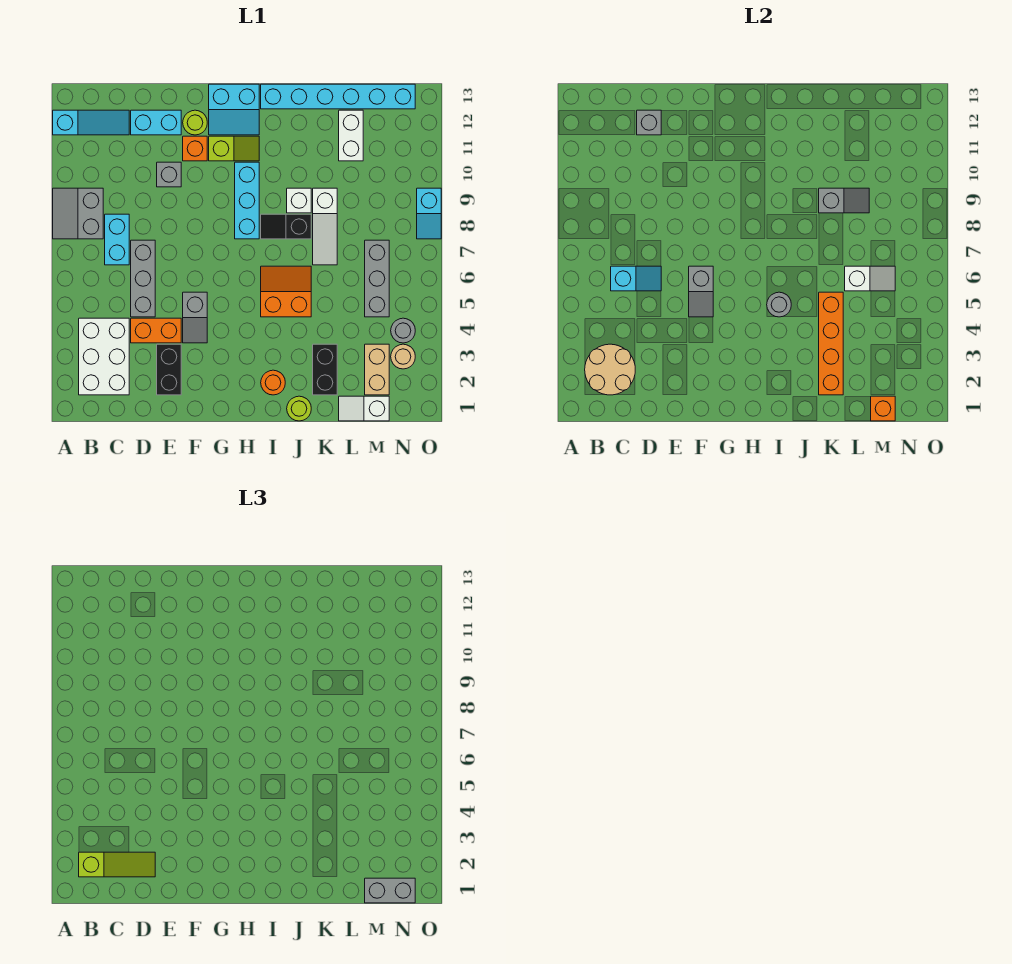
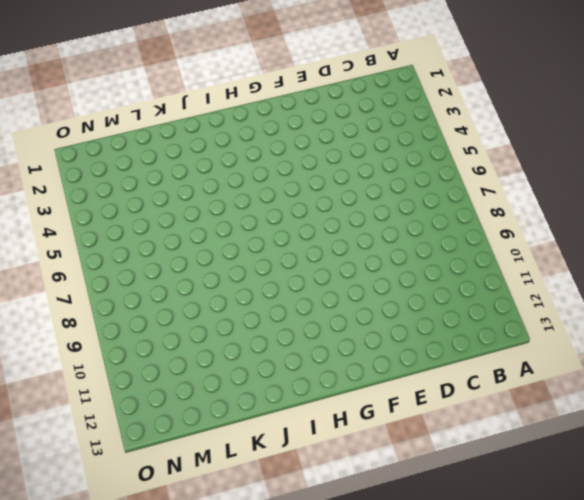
none -> grey 2x2 slope [53,188,103,239]
none -> cyan 1x3 slope [53,110,129,135]
none -> white 2x3 brick [79,318,129,395]
none -> cyan 1x2 brick [105,214,129,265]

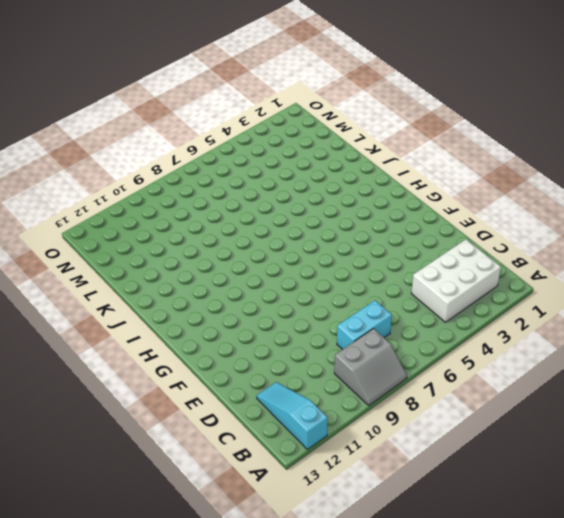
none -> orange 1x2 brick [131,318,181,343]
none -> grey 1x3 brick [131,240,155,317]
none -> cyan 1x2 brick [131,110,181,135]
none -> black 1x2 brick [157,344,181,395]

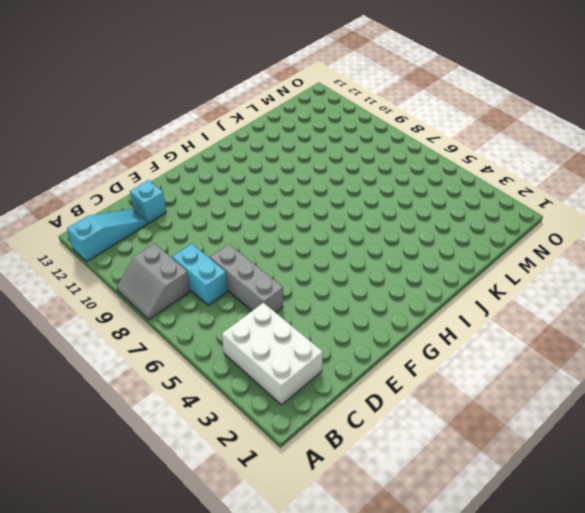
cyan 1x1 brick [130,180,166,224] -> cyan 1x2 brick [131,110,181,135]
none -> orange 1x2 brick [131,318,181,343]
none -> black 1x2 brick [157,344,181,395]
none -> grey 1x1 brick [157,162,181,187]
none -> grey 1x2 slope [183,292,207,343]

